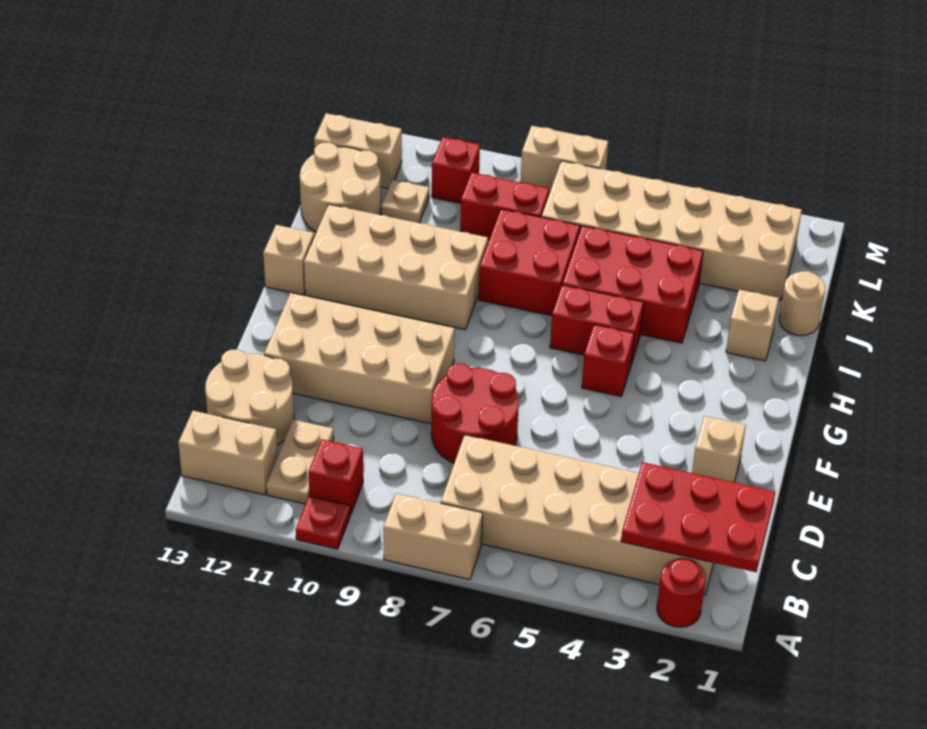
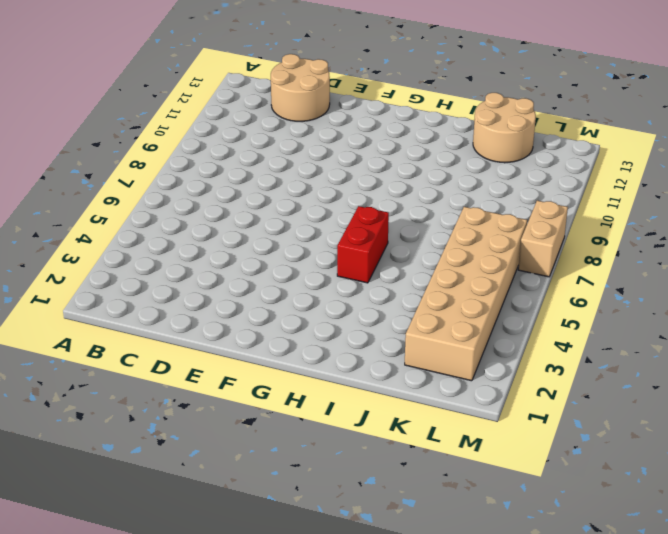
none -> red 1x1 round brick [657,558,706,627]
none -> tan 1x2 brick [383,493,483,580]
none -> red 1x1 plate [296,496,350,549]

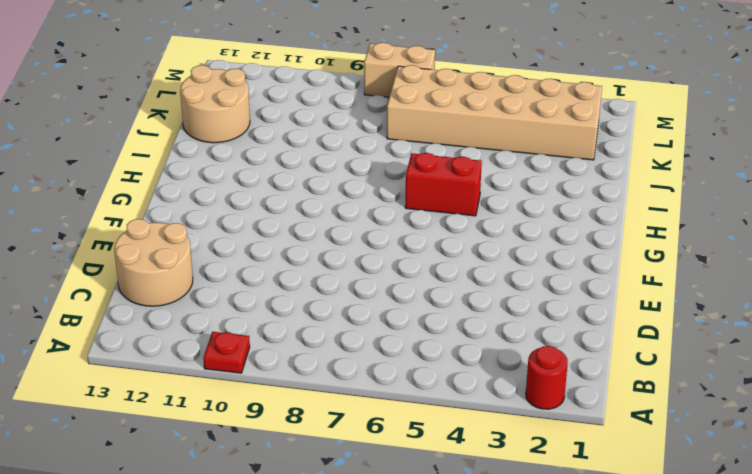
none -> tan 1x2 brick [383,493,483,580]
none -> tan 2x6 brick [441,435,714,595]
none -> red 1x1 brick [308,439,363,514]

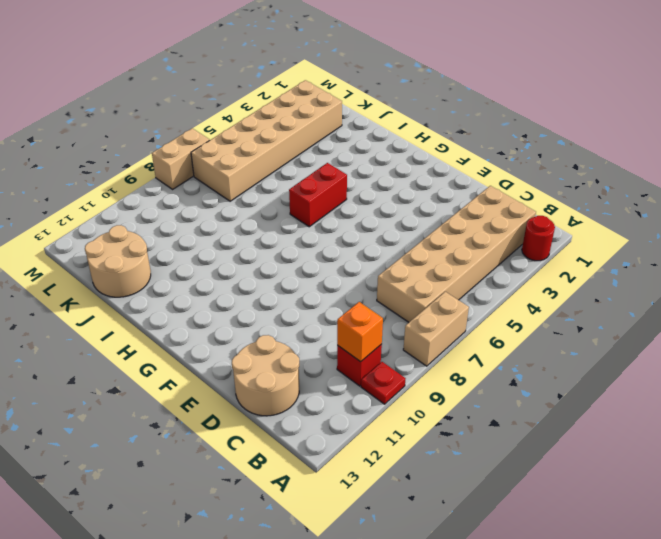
orange 1x1 brick [337,302,383,362] -> none
none -> tan 1x2 plate [266,420,334,504]
none -> tan 1x2 brick [178,411,278,495]
none -> red 2x2 round brick [431,364,519,463]

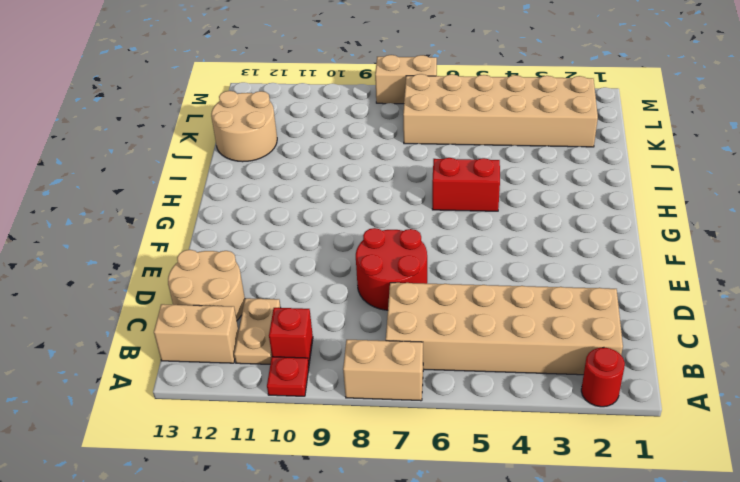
none -> tan 1x1 brick [692,416,746,482]
none -> tan 2x4 brick [264,293,455,424]
none -> red 1x1 brick [582,324,634,396]

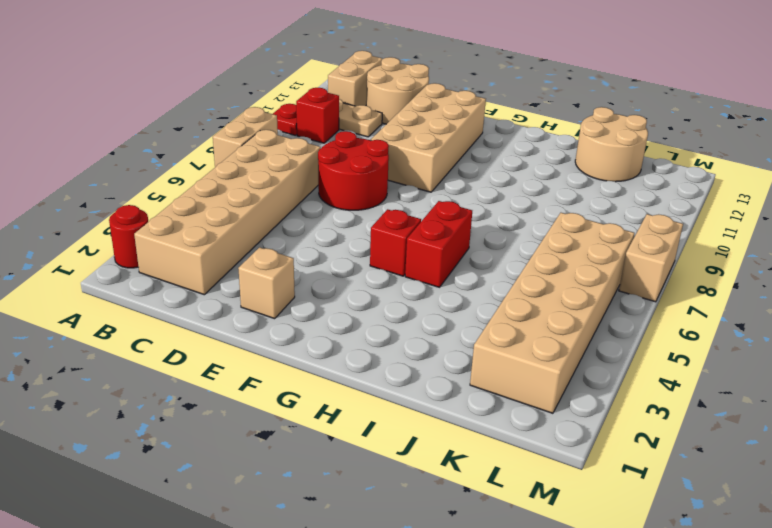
none -> tan 2x4 brick [304,204,488,330]
none -> tan 1x1 brick [263,225,314,295]
none -> tan 1x1 brick [726,290,779,361]

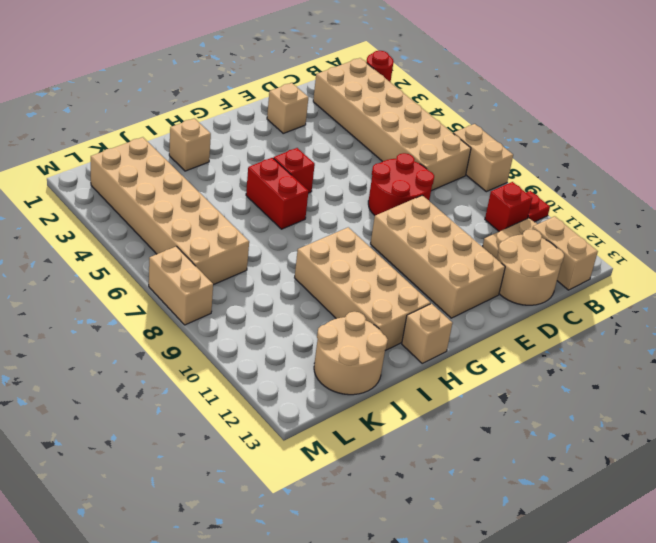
none -> red 2x3 brick [562,226,703,343]
none -> red 2x2 brick [479,209,580,316]
none -> tan 1x1 round brick [779,271,825,336]

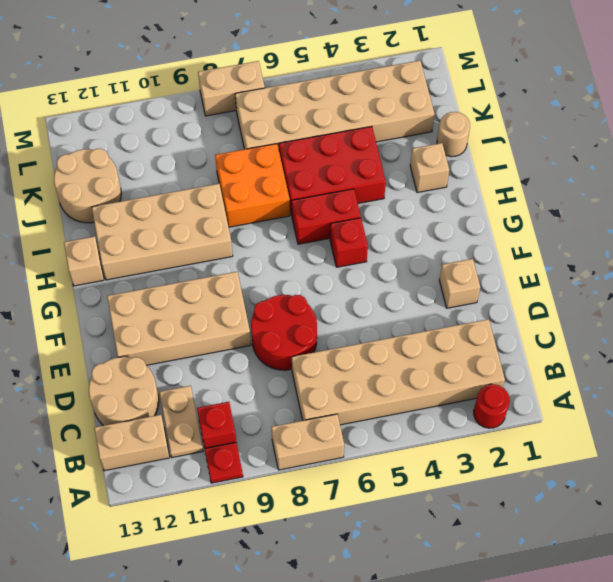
orange 2x2 brick [215,144,290,227] -> red 2x2 brick [479,209,580,316]
none -> red 1x2 brick [460,173,549,240]
none -> tan 1x1 plate [381,180,429,223]
none -> red 1x1 brick [432,137,480,203]

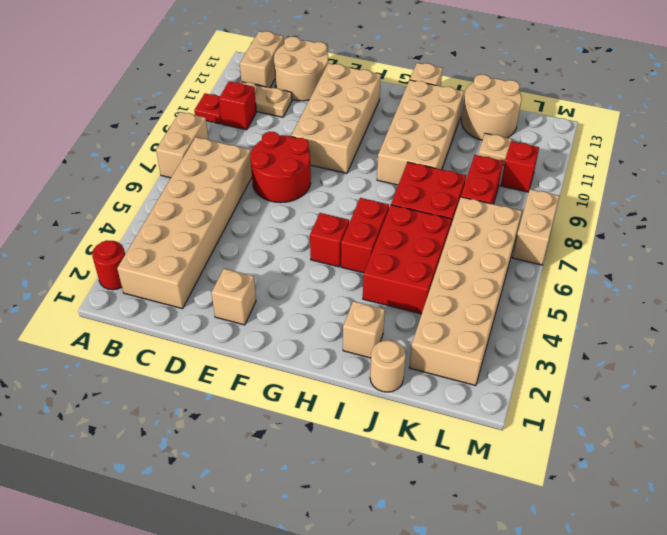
none -> tan 1x2 brick [314,113,402,188]
none -> red 2x3 plate [621,462,775,572]

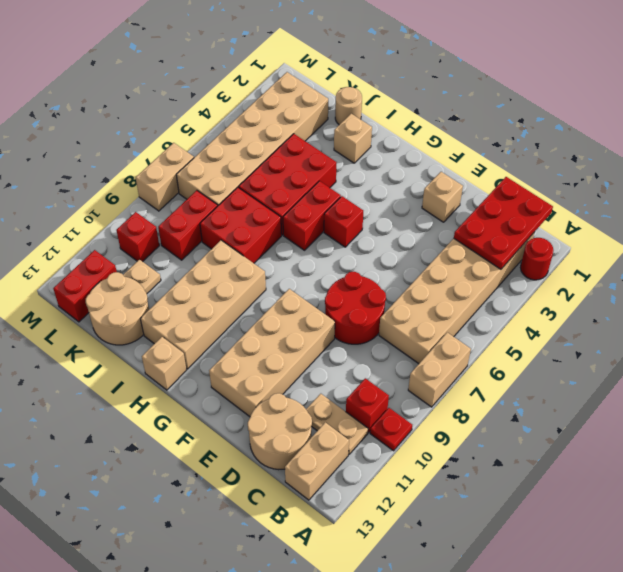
red 1x2 brick [53,250,117,322] -> tan 1x2 brick [314,113,402,188]

